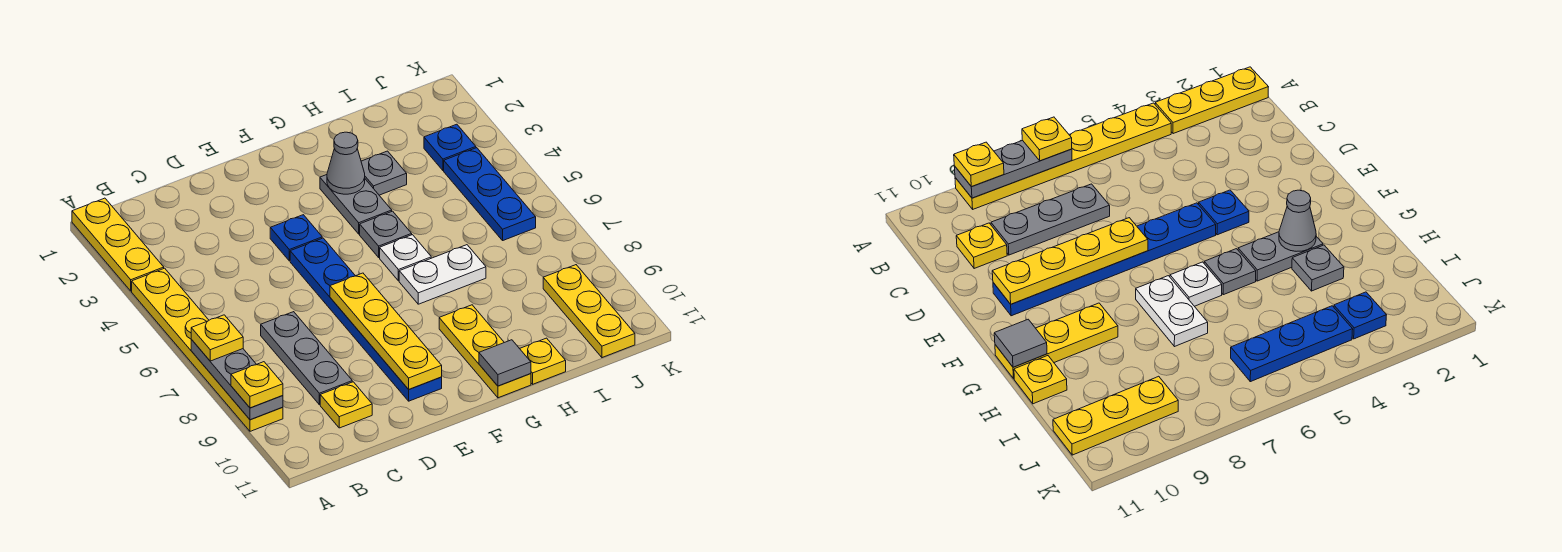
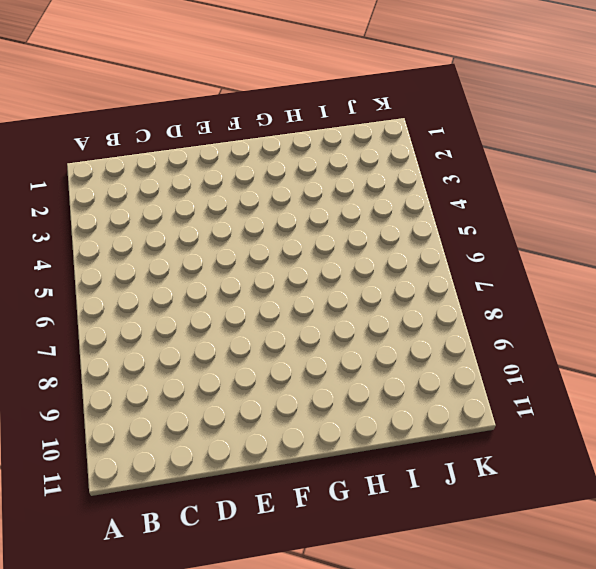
none -> yellow 1x3 plate [72,198,164,291]
none -> yellow 1x6 plate [132,268,283,431]
none -> grey 1x3 plate [261,312,352,405]

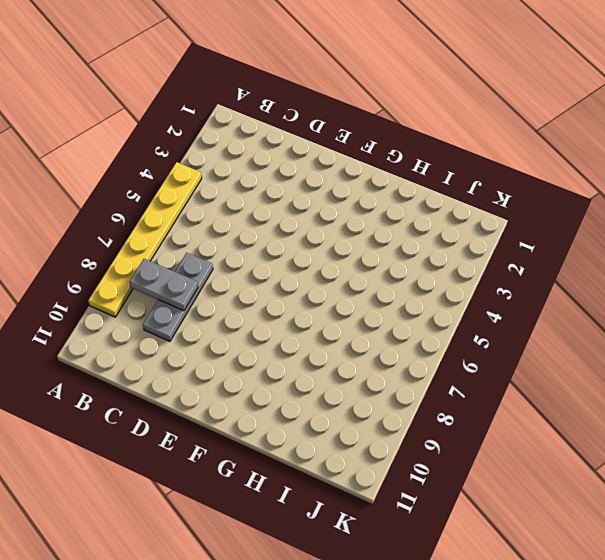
grey 1x2 plate [130,259,198,311] -> grey 1x2 plate turned to [320,175,392,234]
none -> yellow 1x3 plate [72,198,164,291]
none -> yellow 1x1 plate [320,382,372,428]
none -> blue 1x1 plate [270,215,322,261]

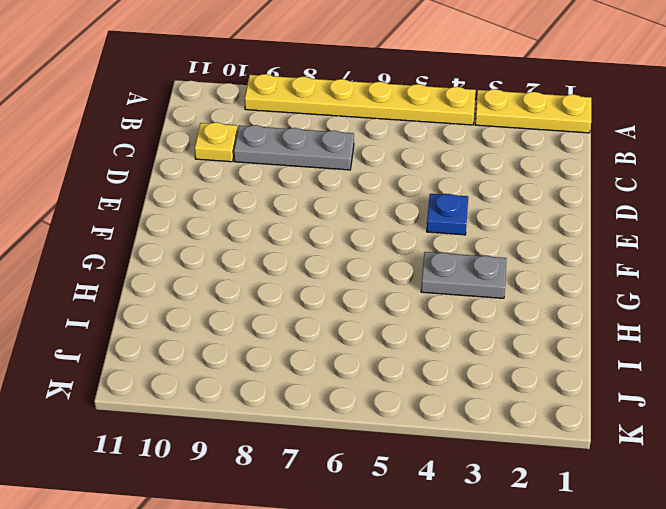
none -> blue 1x6 plate [290,238,442,401]
none -> grey 1x1 plate [360,211,412,257]
none -> white 1x1 plate [380,235,431,281]

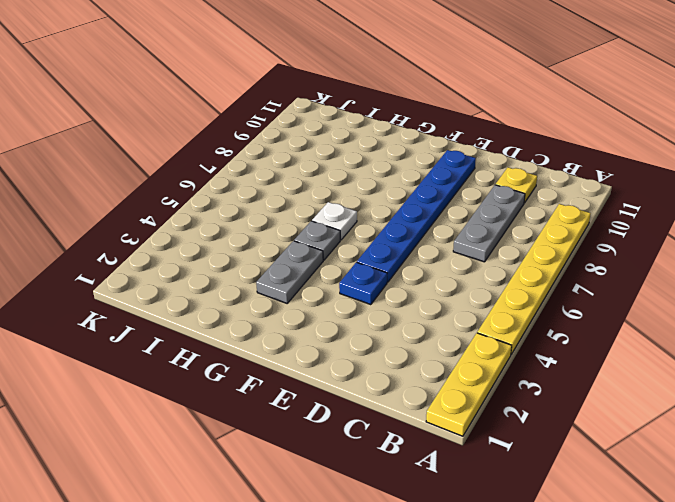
none -> white 1x2 plate [399,245,486,304]
none -> yellow 1x3 plate [439,305,531,398]
none -> grey 1x1 plate [361,151,407,195]

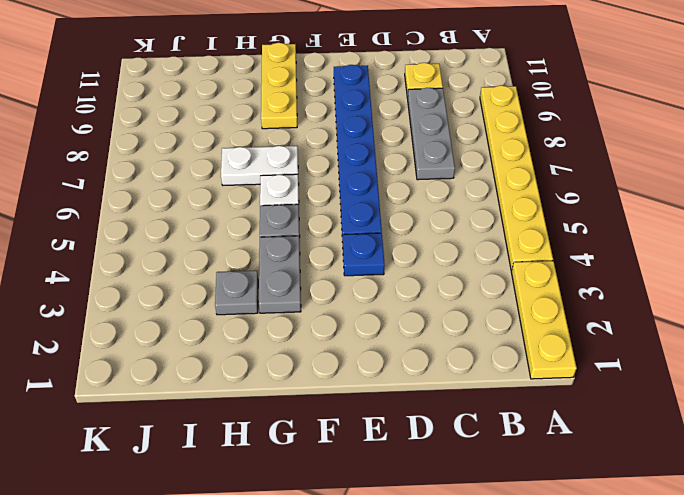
none -> yellow 1x1 plate [520,338,566,384]
none -> blue 1x1 plate [424,124,476,170]
none -> blue 1x3 plate [444,148,536,240]

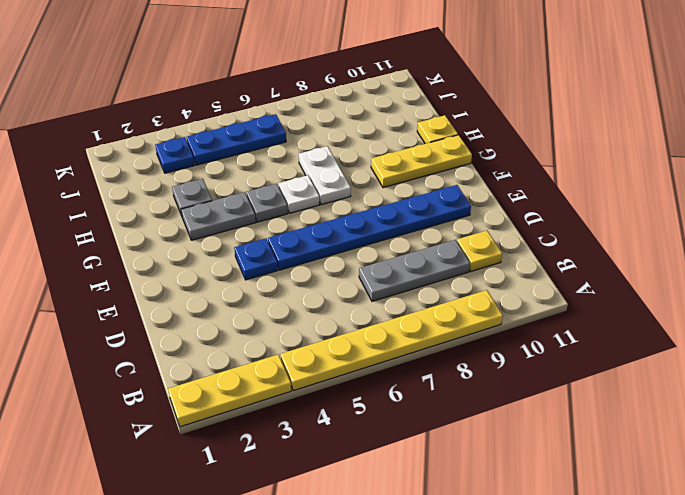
none -> yellow 1x3 plate [543,265,635,358]
none -> grey 1x3 plate [191,340,283,420]
none -> yellow 1x4 plate [330,273,442,389]

